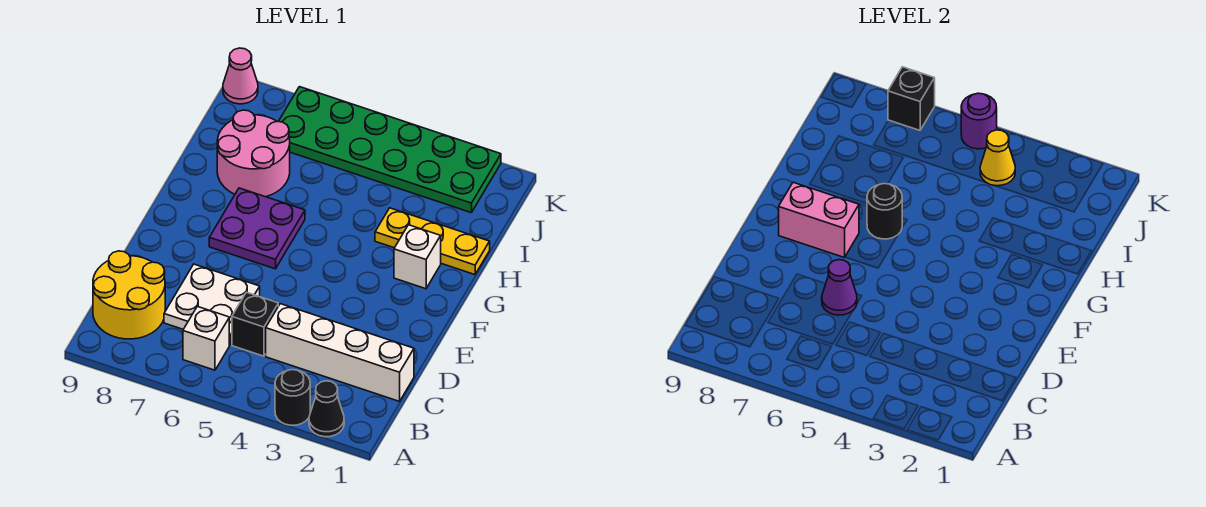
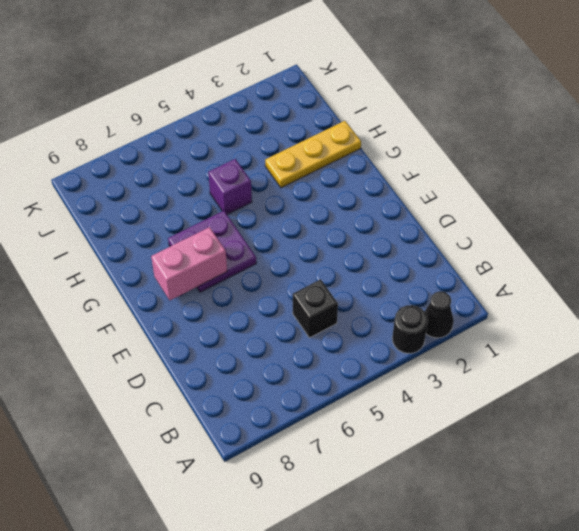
purple 1x1 brick [208,159,252,214] -> none
none -> white 1x1 brick [183,306,229,370]
none -> yellow 2x2 round brick [93,251,165,339]
none -> white 1x4 brick [266,304,414,401]

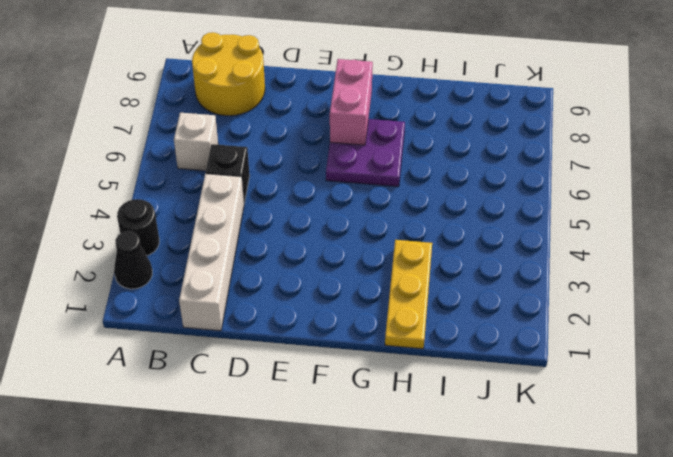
none -> white 2x2 plate [164,264,260,345]
none -> white 1x1 brick [394,225,441,289]
none -> pink 2x2 round brick [217,110,290,197]

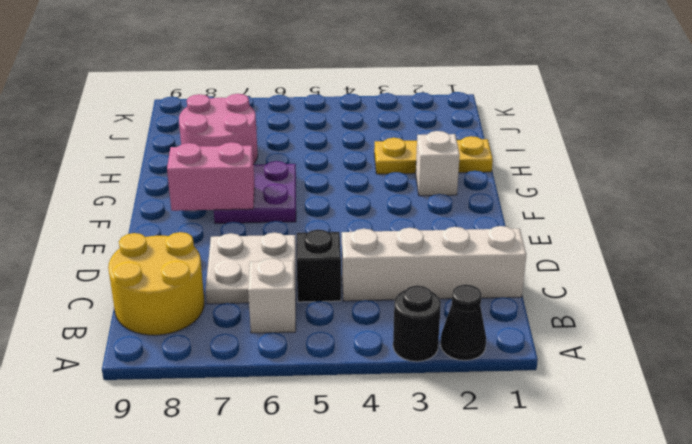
none -> green 2x6 plate [278,87,501,213]
none -> pink 1x1 cone [223,48,258,104]
none -> purple 1x1 cone [822,260,857,315]

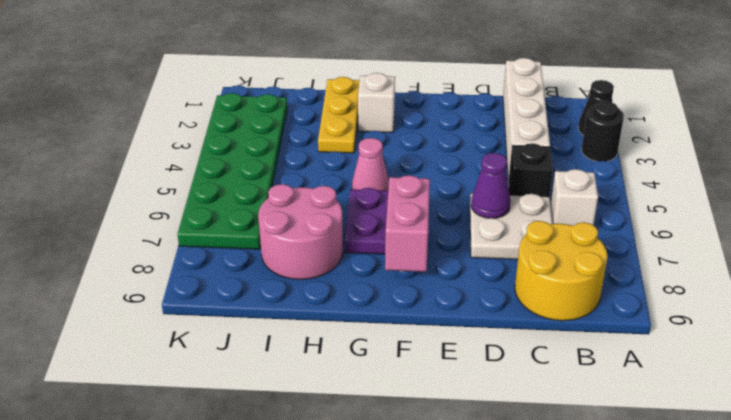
pink 1x1 cone [352,138,389,191] -> pink 1x1 cone moved to [223,48,258,104]
none -> black 1x1 round brick [867,184,902,239]
none -> yellow 1x1 cone [980,130,1015,186]
none -> purple 1x1 round brick [961,93,997,149]

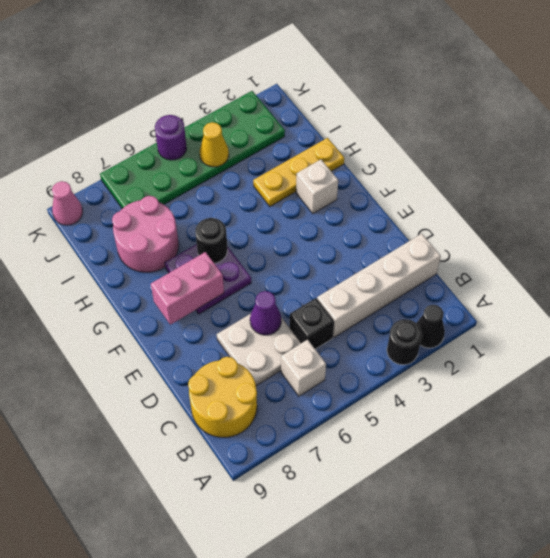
none -> black 1x1 brick [888,67,935,130]

